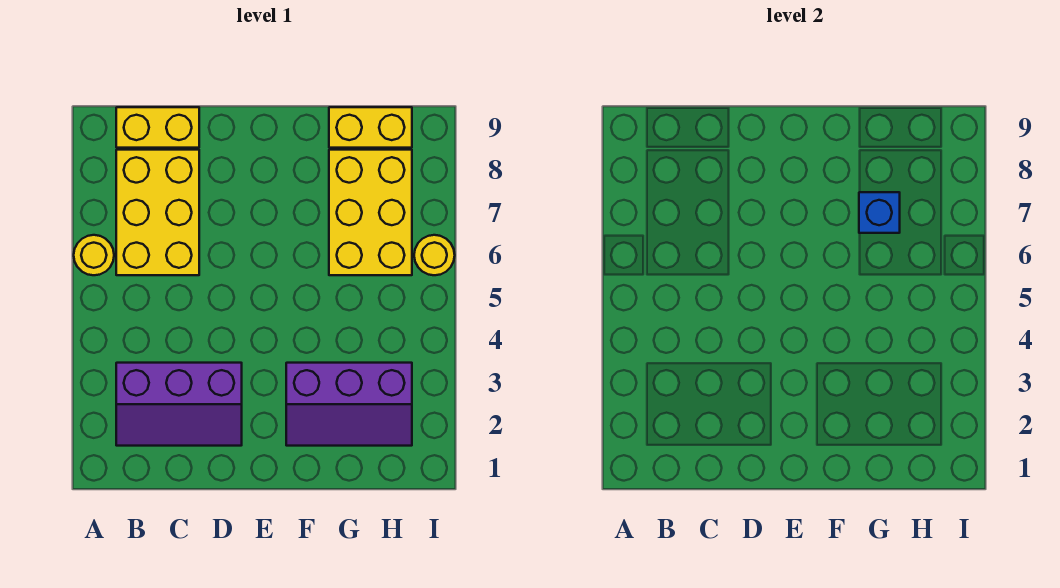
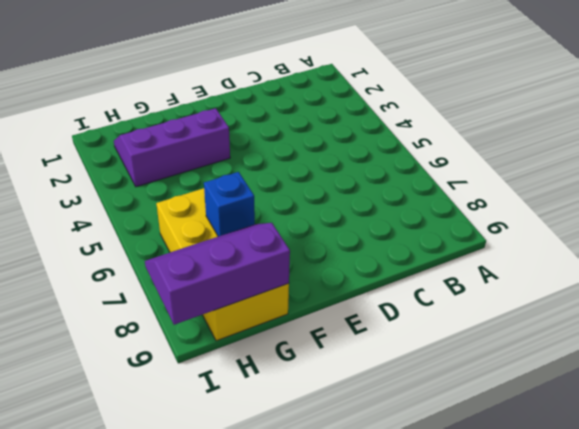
purple 2x3 slope [145,223,290,325] -> purple 2x3 slope moved to [116,363,242,446]
none -> yellow 1x1 round brick [74,235,114,275]
none -> yellow 2x3 brick [116,150,199,275]

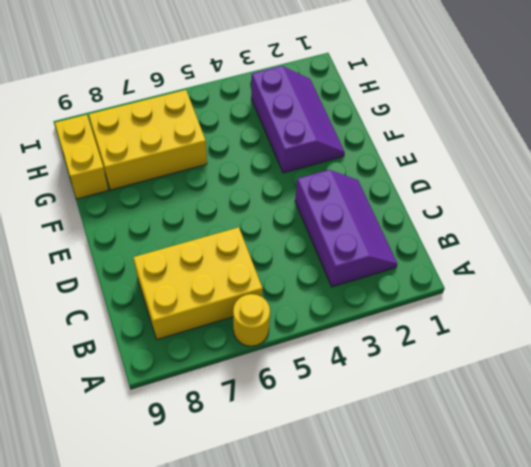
none -> yellow 1x2 brick [116,107,199,148]
none -> yellow 1x1 round brick [414,235,455,275]

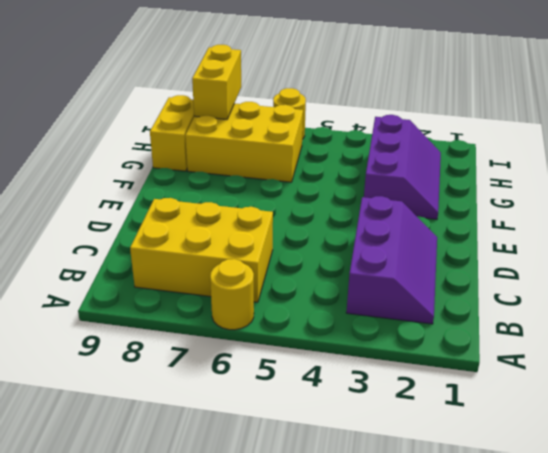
yellow 1x2 brick [192,45,241,119] -> yellow 1x2 brick moved to [116,107,199,148]
none -> blue 1x1 brick [859,192,900,233]

